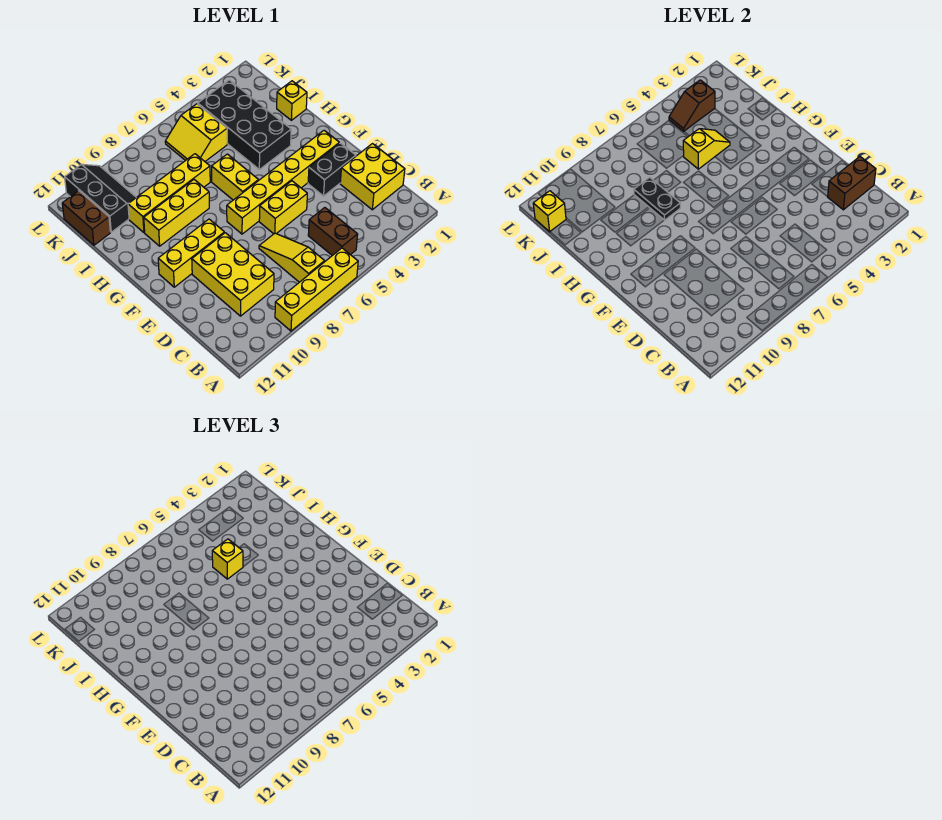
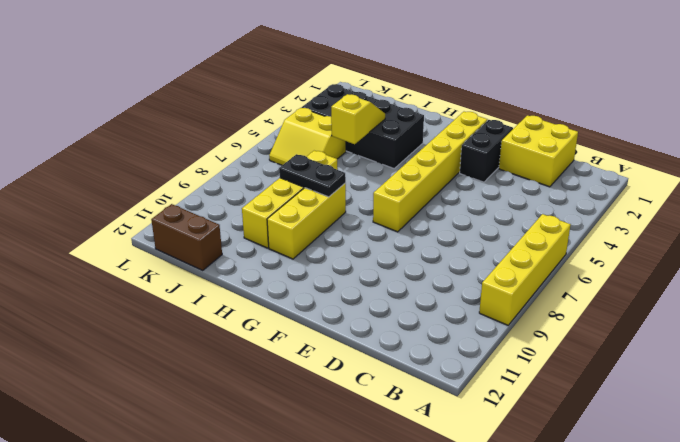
none -> brown 1x2 brick [308,208,358,256]
none -> yellow 1x3 slope [259,233,325,282]
none -> yellow 2x3 brick [192,233,274,316]

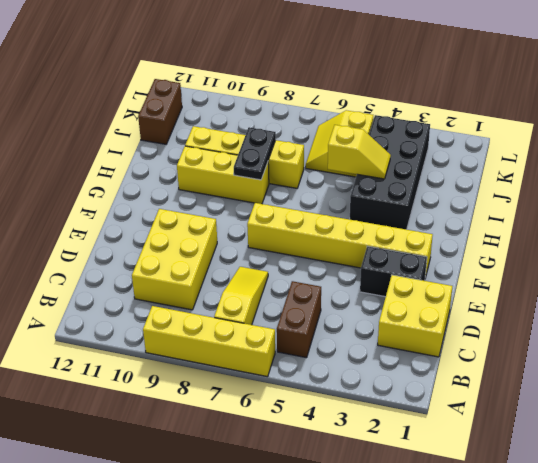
none -> yellow 1x2 brick [259,181,307,234]
none -> yellow 1x3 brick [158,219,224,287]
none -> yellow 1x2 brick [212,154,258,200]

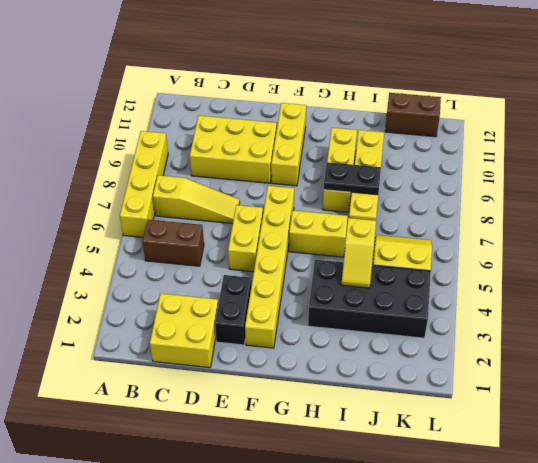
none -> yellow 1x1 brick [277,81,307,120]
none -> black 2x3 slope [65,164,136,232]
none -> brown 1x2 brick [828,157,876,210]

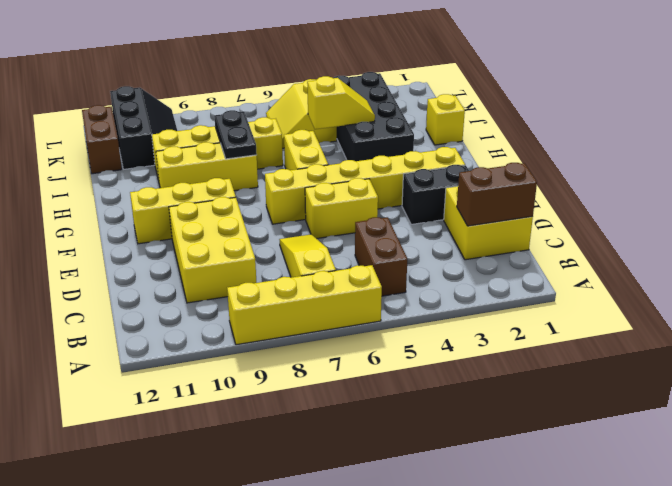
none -> brown 1x2 slope [669,80,715,131]
none -> yellow 1x1 brick [533,191,566,232]
none -> yellow 1x1 brick [212,539,243,579]

